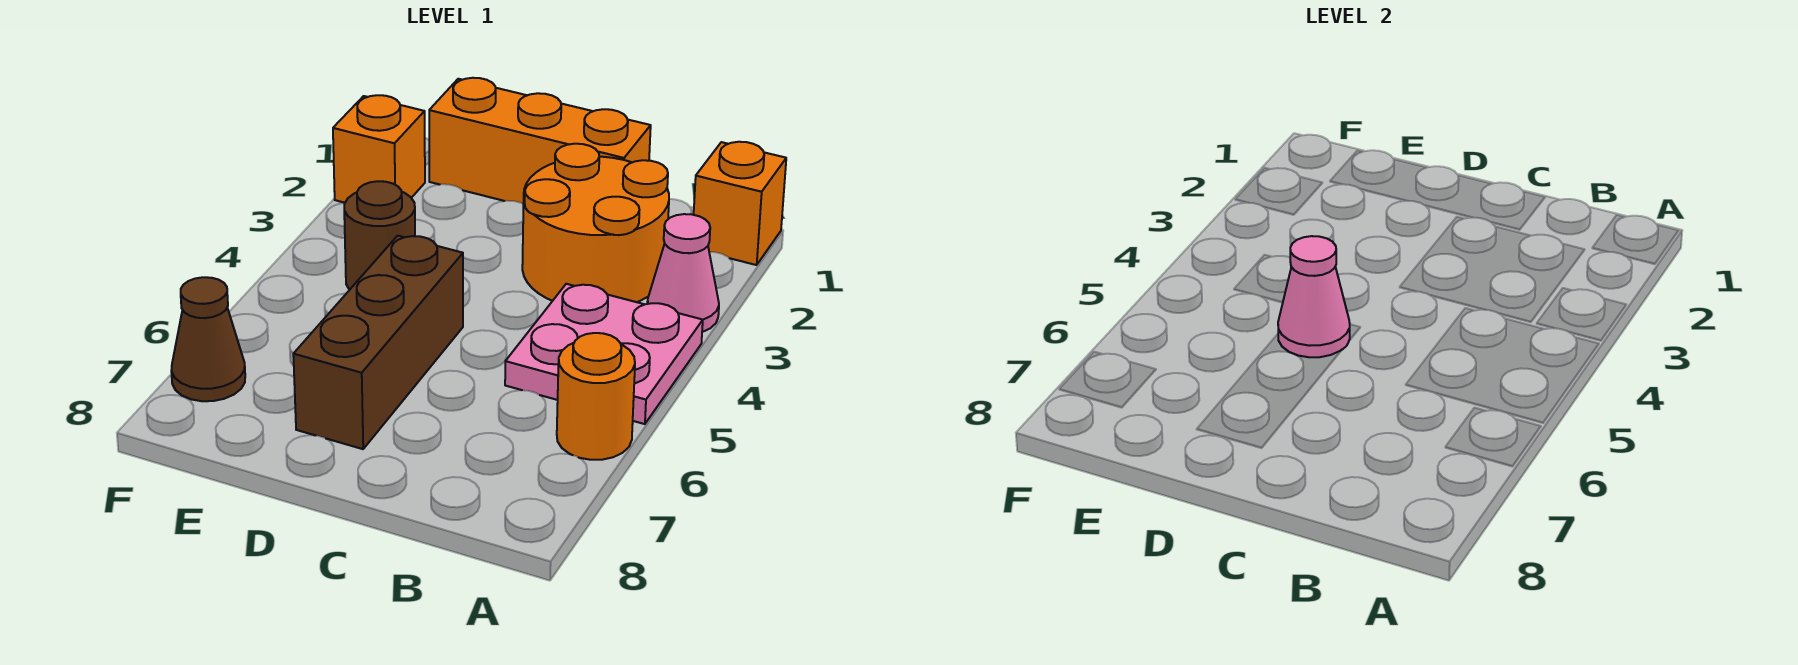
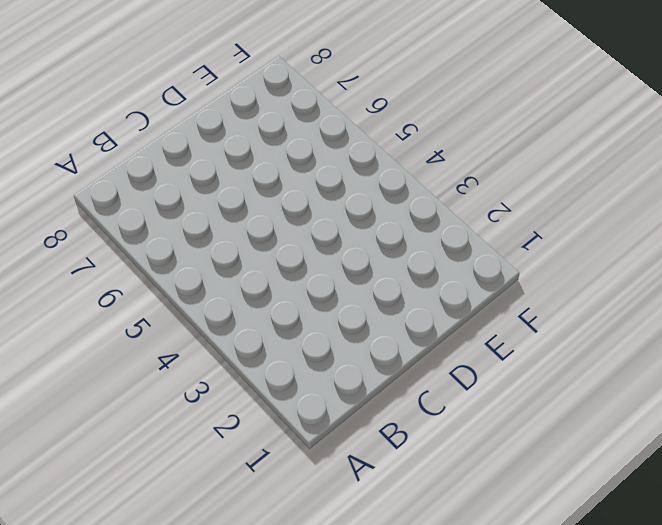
none -> orange 1x1 brick [694,142,786,265]
none -> pink 1x1 cone [647,214,719,332]

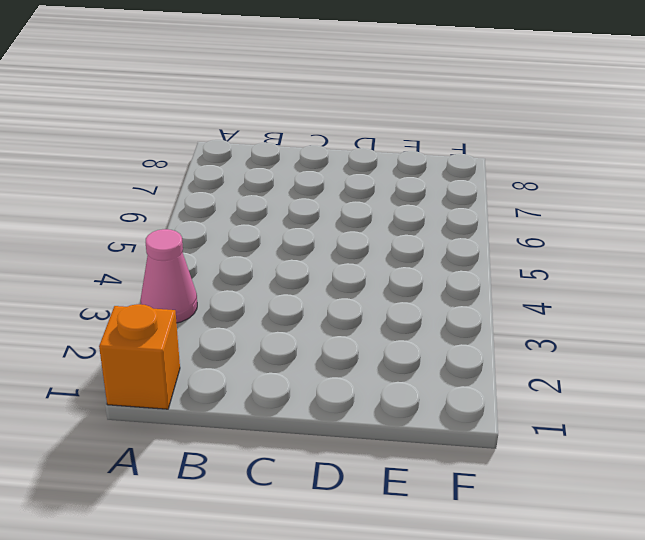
none -> pink 2x2 plate [505,284,703,424]
none -> orange 1x1 round brick [557,333,635,460]

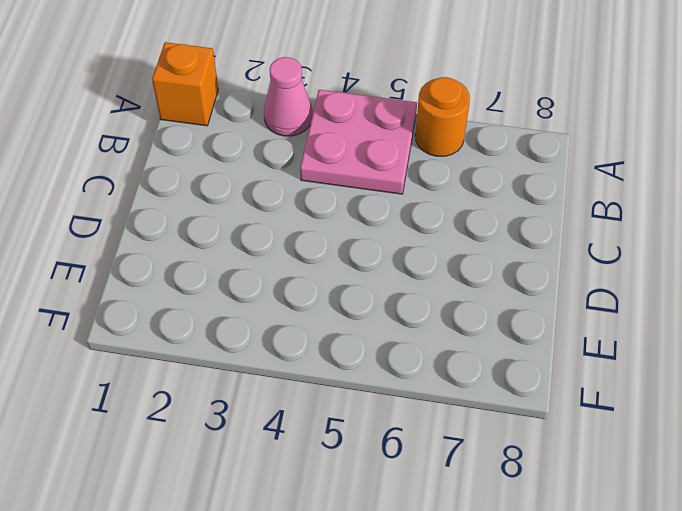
none -> orange 2x2 round brick [522,144,669,302]
none -> orange 1x3 brick [429,78,651,204]

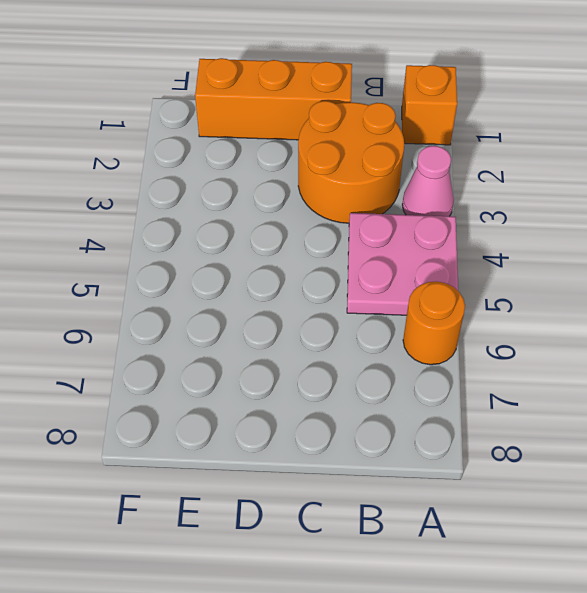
none -> brown 1x3 brick [293,236,463,449]
none -> brown 1x1 round brick [344,181,415,290]

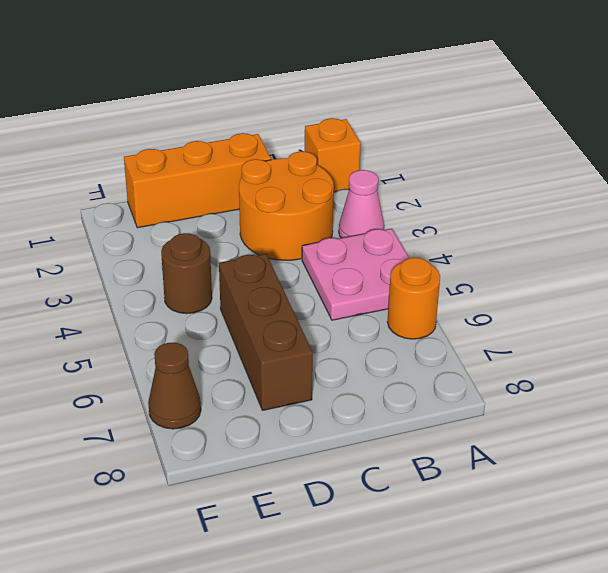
none -> orange 1x1 brick [333,95,425,203]
none -> pink 1x1 cone [1278,236,1350,357]

